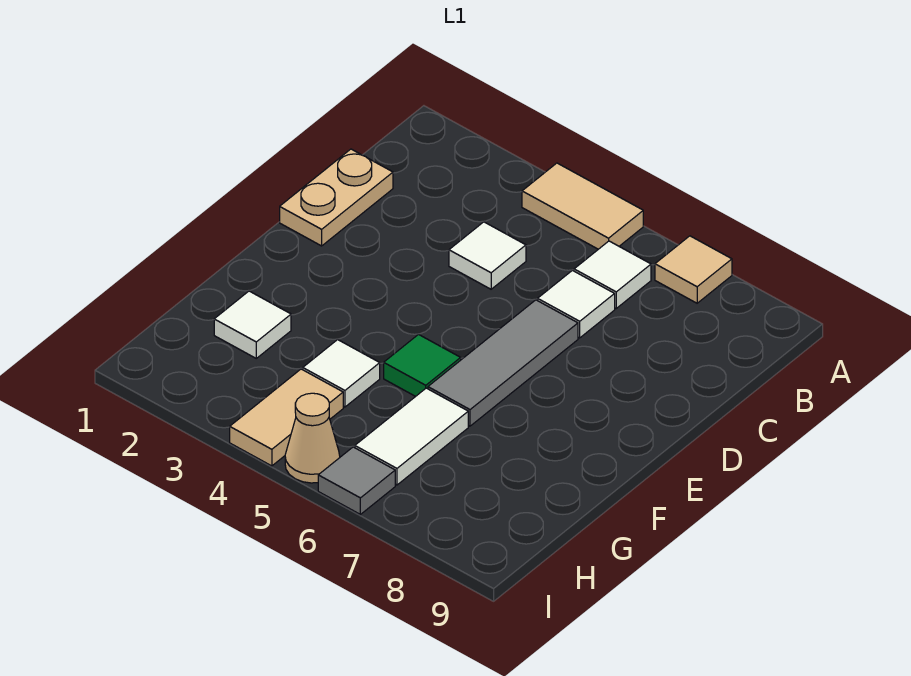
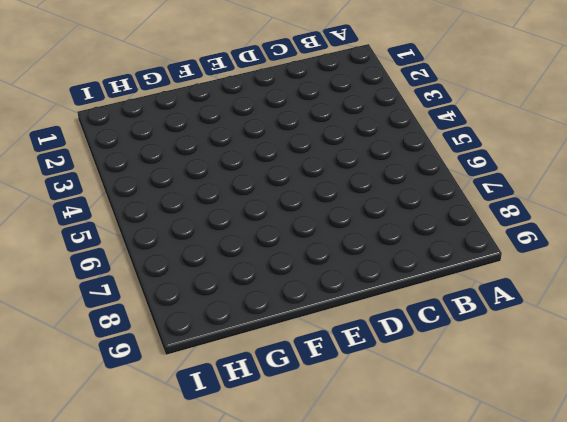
none -> tan 1x2 tile [522,163,643,249]
none -> tan 1x1 tile [655,236,732,303]
none -> white 1x1 tile [574,241,651,308]

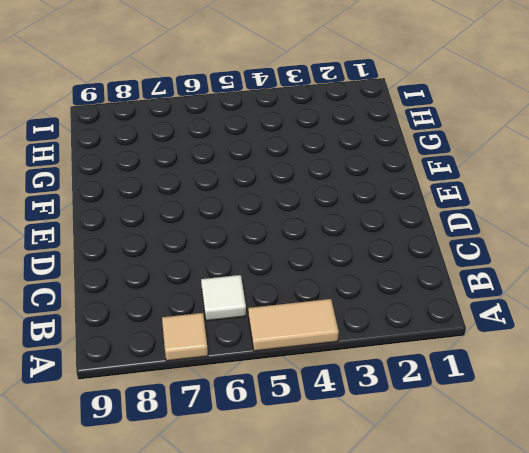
none -> tan 1x2 plate [280,149,393,246]
none -> white 1x1 tile [449,222,526,289]
none -> white 1x1 tile [538,271,615,338]

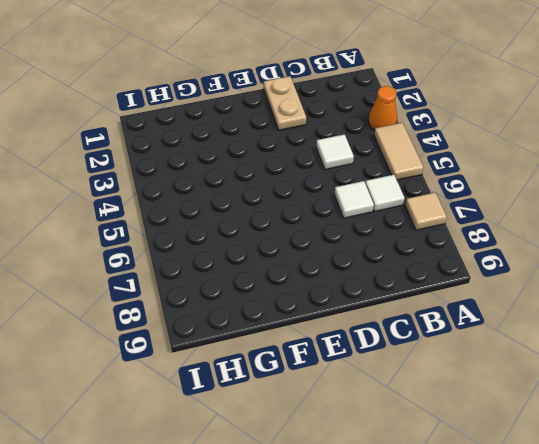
orange 1x1 cone [368,86,397,130] -> none
tan 1x2 plate [264,76,306,130] -> tan 1x2 plate turned to [280,149,393,246]
none -> grey 1x3 tile [428,300,578,426]
none -> green 1x1 tile [384,335,461,396]
none -> white 1x1 tile [214,291,291,358]

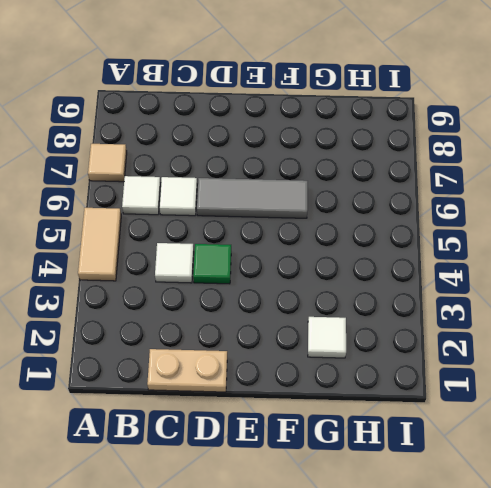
green 1x1 tile [193,244,231,284] -> green 1x1 tile moved to [384,335,461,396]
none -> white 1x1 tile [303,340,380,407]
none -> white 1x2 tile [355,388,468,485]
none -> tan 1x2 tile [230,369,343,466]

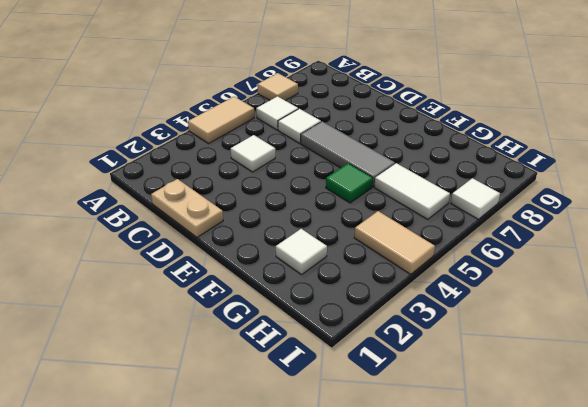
white 1x1 tile [451,178,500,219] -> white 1x1 tile moved to [303,340,380,407]
none -> tan 1x1 cone [285,393,340,483]
none -> grey 1x1 tile [318,447,395,514]

